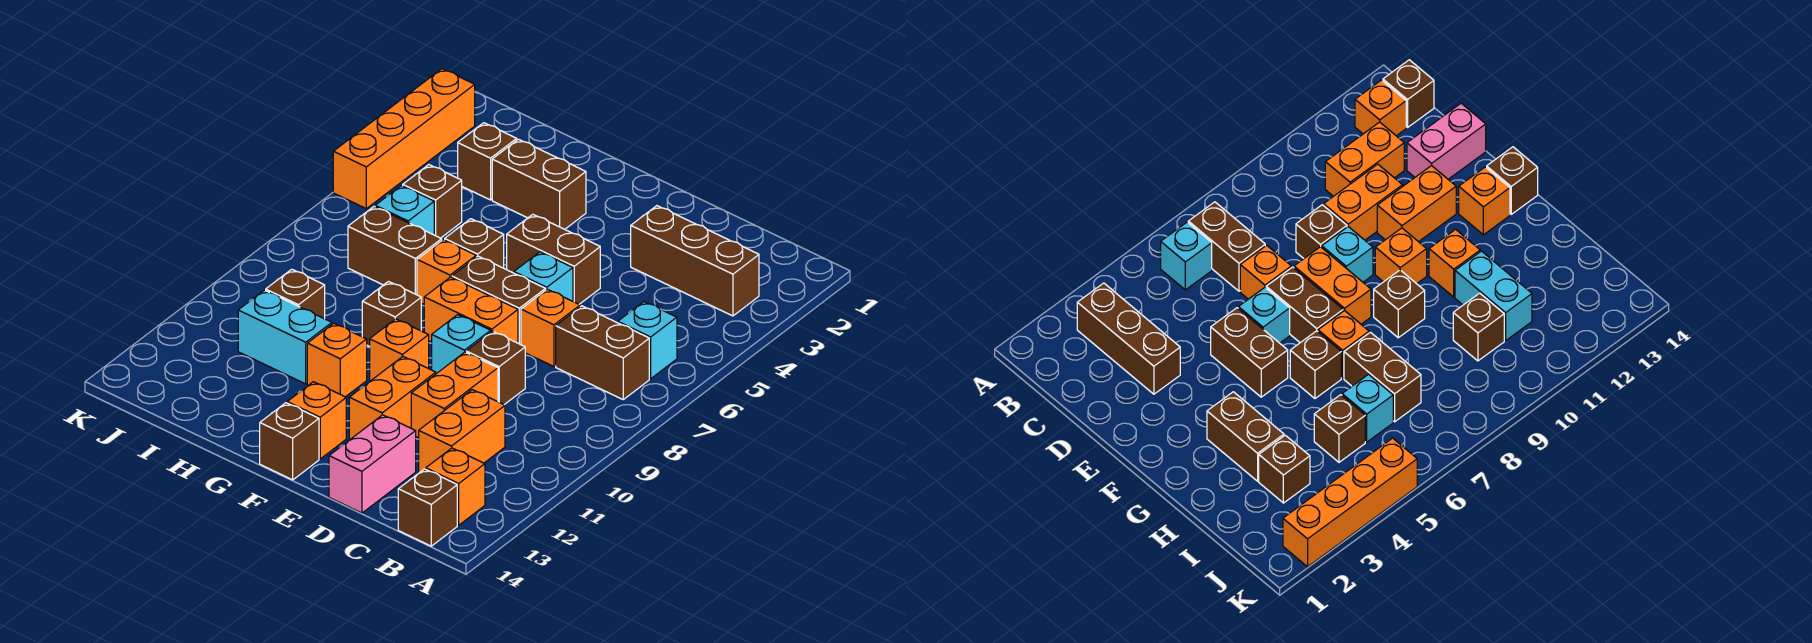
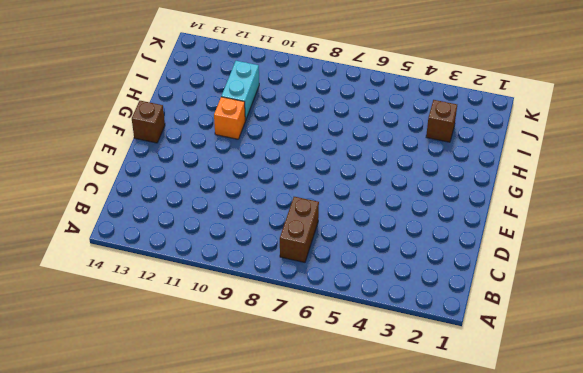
none -> brown 1x3 brick [631,206,759,316]
none -> cyan 1x1 brick [618,302,677,379]
none -> orange 1x1 brick [426,448,485,525]
none -> brown 1x1 brick [398,469,457,546]

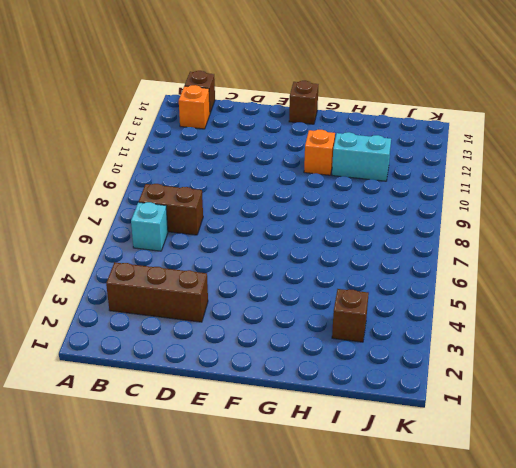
none -> orange 1x2 brick [419,390,505,473]
none -> orange 1x1 brick [521,289,580,366]
none -> brown 1x1 brick [466,331,525,405]
none -> orange 1x2 brick [411,352,498,438]

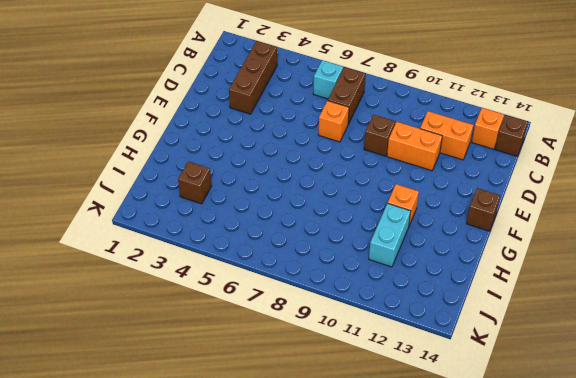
none -> pink 1x2 brick [329,415,416,513]
none -> brown 1x2 brick [507,214,600,304]
none -> cyan 1x1 brick [514,252,573,301]
none -> brown 1x2 brick [452,256,546,345]

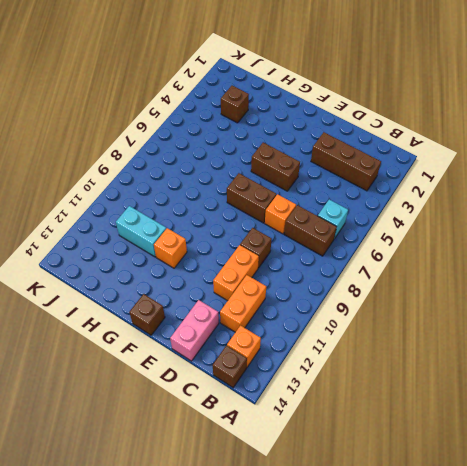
none -> cyan 1x1 brick [514,252,573,301]
none -> orange 1x2 brick [424,277,518,343]
none -> cyan 1x1 brick [432,315,491,374]
none -> orange 1x2 brick [349,357,436,439]

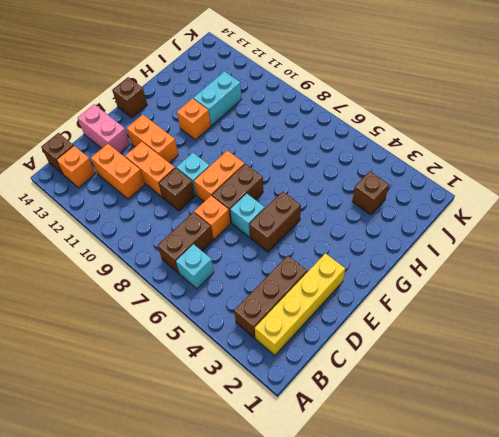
yellow 1x4 brick [255,253,345,355] -> none
none -> orange 1x1 brick [370,319,429,381]
none -> orange 1x1 brick [287,382,346,459]
none -> brown 1x2 brick [492,139,586,229]
none -> brown 1x1 brick [445,219,504,268]

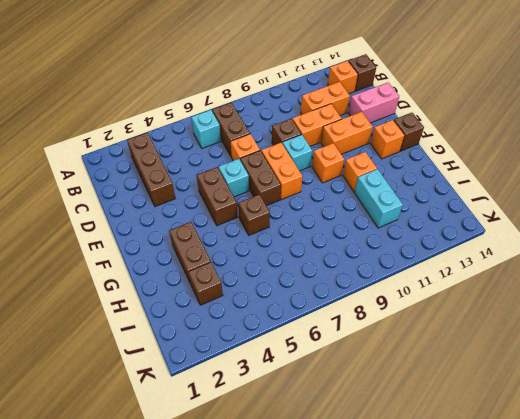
none -> orange 1x1 brick [417,240,476,304]
none -> brown 1x1 brick [362,282,421,347]
none -> brown 1x2 brick [348,207,442,295]
none -> brown 1x1 brick [403,165,462,238]

